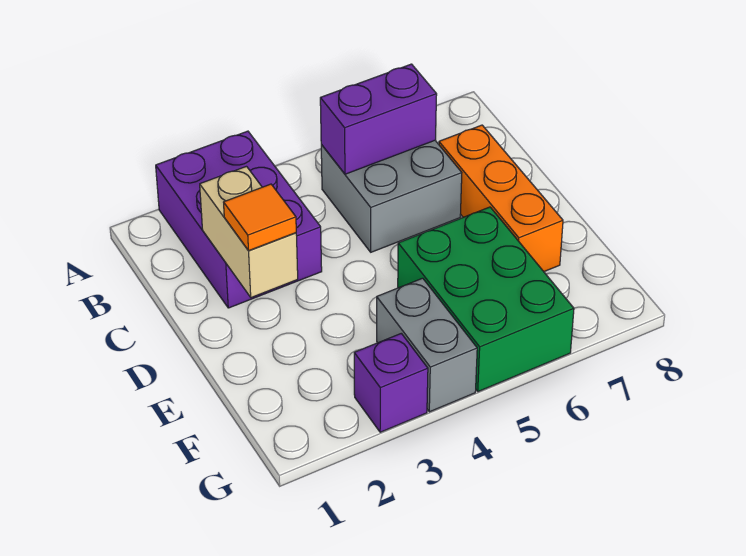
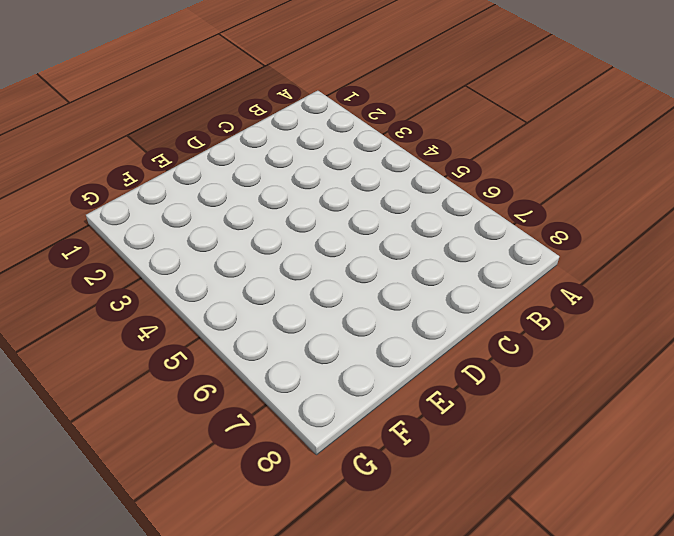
none -> purple 2x3 brick [156,131,322,308]
none -> grey 2x2 brick [321,141,462,252]

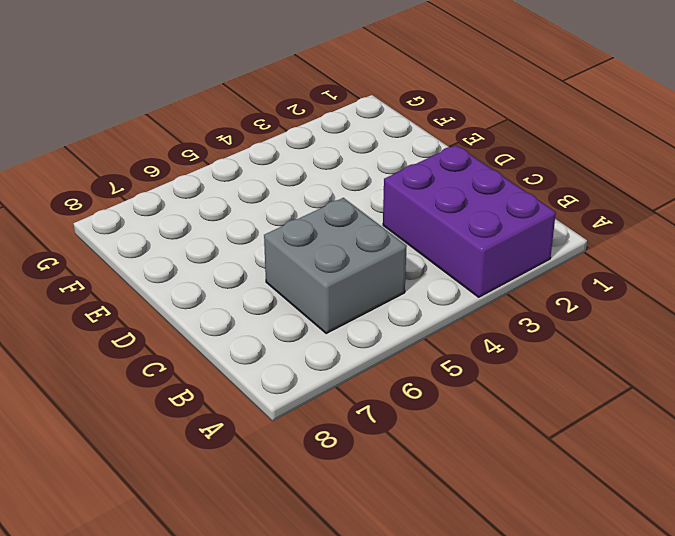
none -> orange 1x3 brick [439,125,563,272]
none -> green 2x3 brick [398,207,574,392]

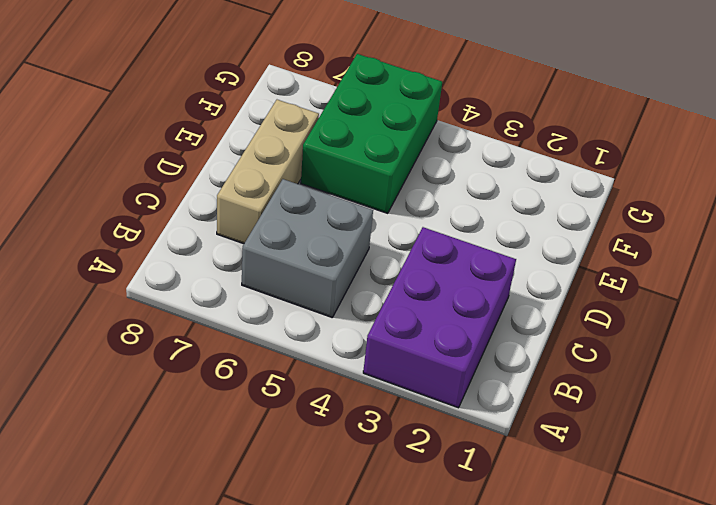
tan 1x3 brick [217,100,319,244] -> orange 1x3 brick [439,125,563,272]
none -> grey 1x2 brick [377,278,477,412]
none -> purple 1x1 brick [354,333,428,432]

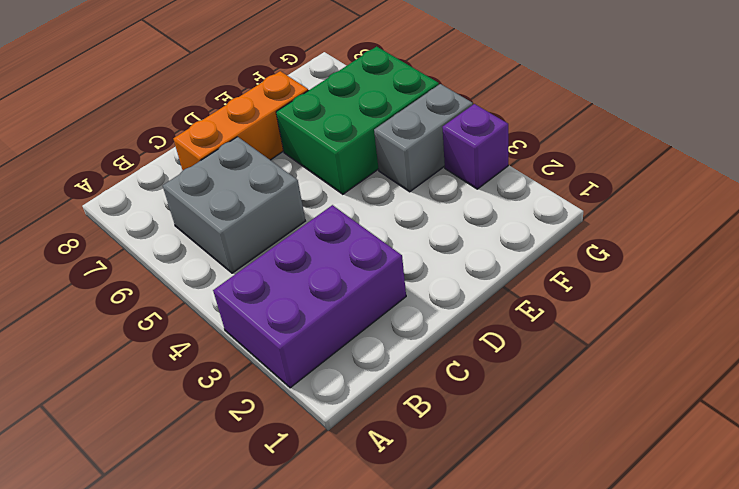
none -> purple 1x2 brick [320,64,437,174]
none -> tan 1x2 brick [200,166,298,297]

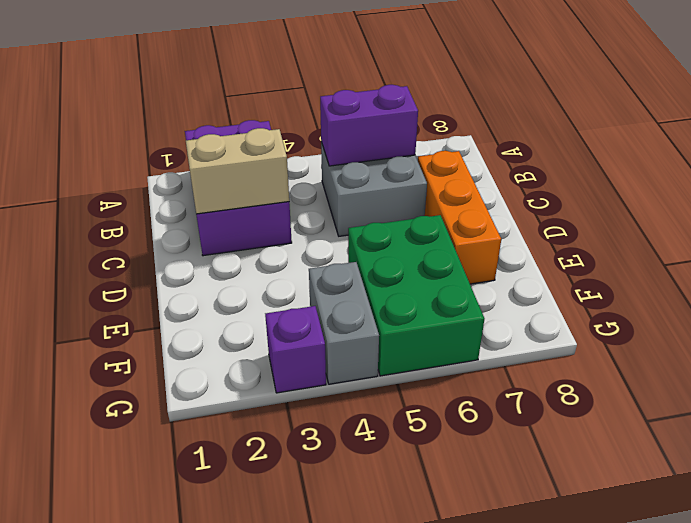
tan 1x2 brick [186,128,289,214] -> tan 1x2 brick turned to [200,166,298,297]
none -> orange 1x1 tile [224,184,296,251]

